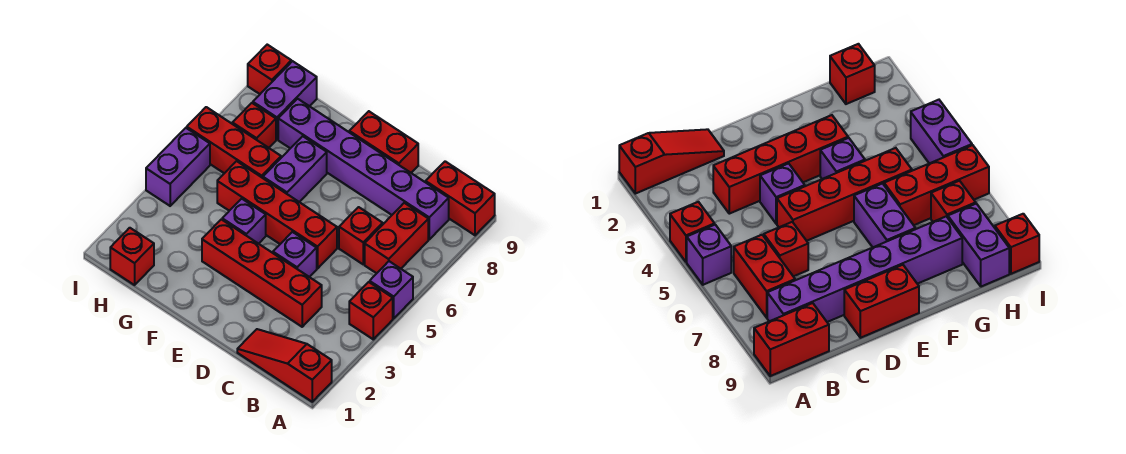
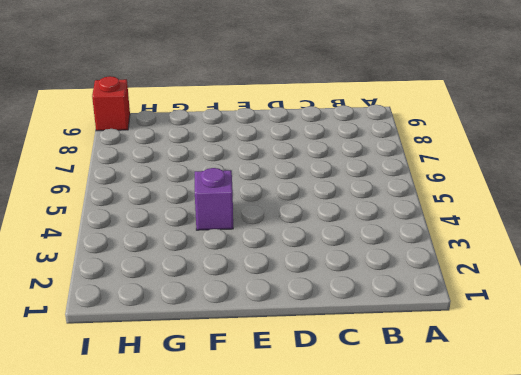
none -> red 1x3 slope [237,329,332,402]
none -> red 1x1 brick [349,282,393,339]
none -> purple 1x1 brick [370,261,413,318]

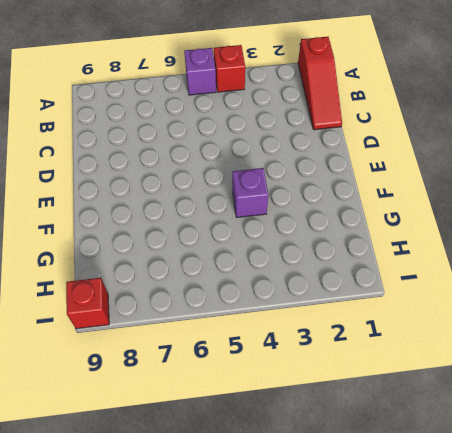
none -> red 1x2 brick [426,161,495,235]
none -> red 1x2 brick [365,203,428,273]
none -> purple 1x6 brick [278,99,449,239]

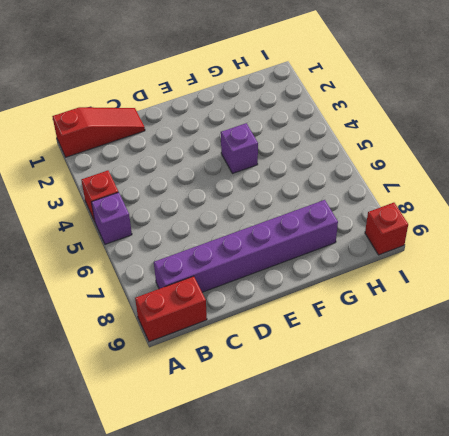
none -> red 1x2 brick [365,203,428,273]
none -> red 1x4 brick [202,219,322,327]
none -> red 1x1 brick [339,207,383,264]

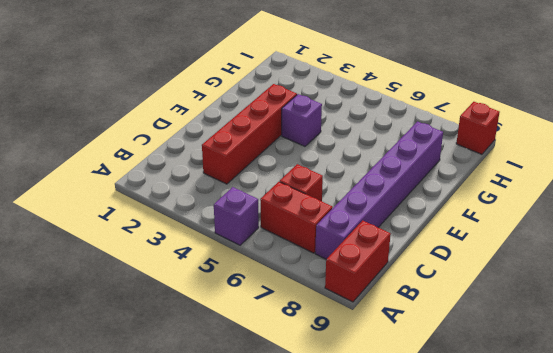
none -> red 1x3 slope [237,329,332,402]
none -> red 1x1 brick [349,282,393,339]
none -> purple 1x1 brick [273,232,317,277]

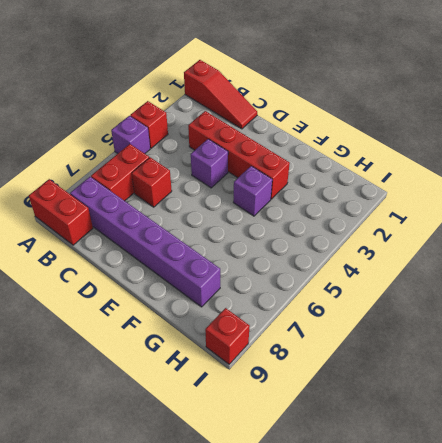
none -> red 1x4 brick [217,161,337,269]
none -> red 1x2 brick [349,111,418,173]
none -> purple 1x2 brick [263,136,327,202]

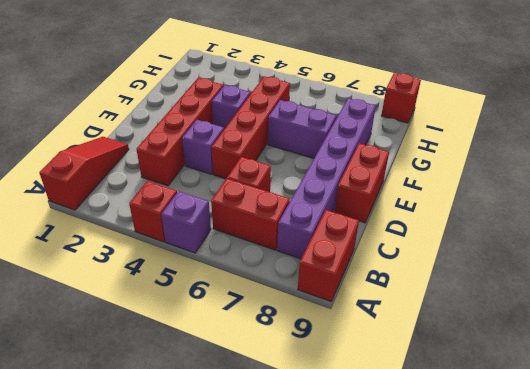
none -> red 1x3 brick [187,107,281,178]
none -> red 1x1 brick [110,228,154,285]
none -> red 1x1 brick [232,103,276,148]

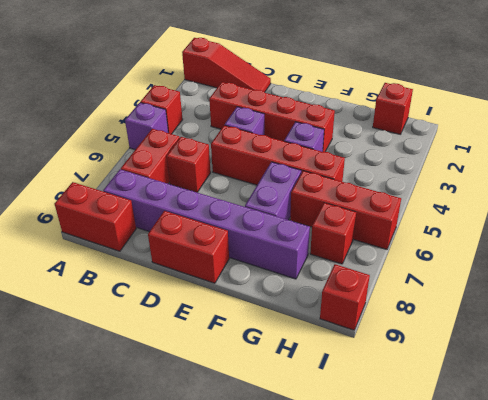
none -> purple 1x2 brick [253,61,317,139]
none -> purple 1x2 brick [146,128,210,206]

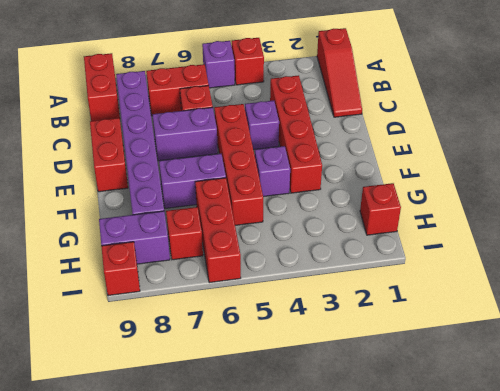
purple 1x2 brick [152,107,218,161] -> purple 1x2 brick moved to [146,128,210,206]

